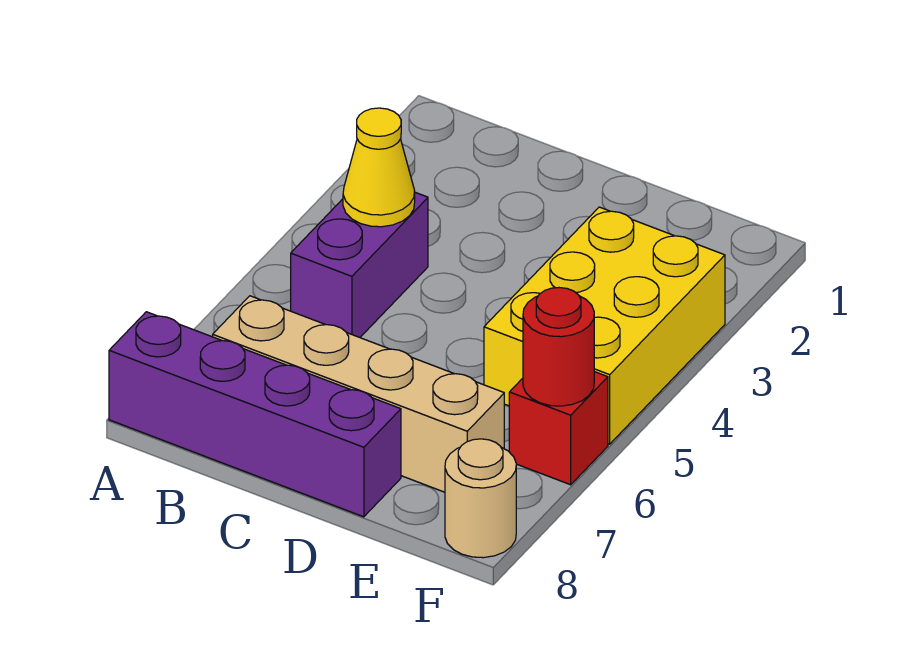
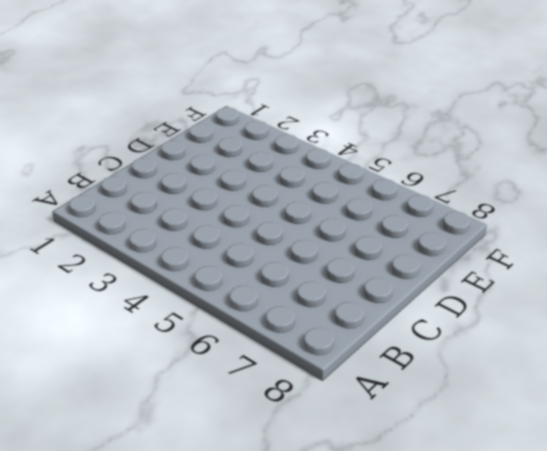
none -> purple 1x4 brick [109,312,401,517]
none -> purple 1x2 brick [291,192,428,337]

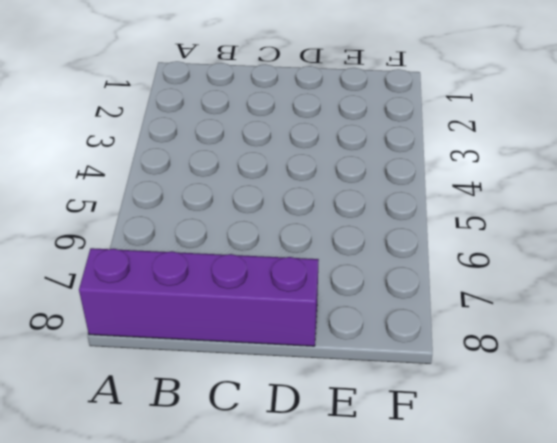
none -> purple 1x2 brick [291,192,428,337]
none -> tan 1x4 brick [213,296,504,492]

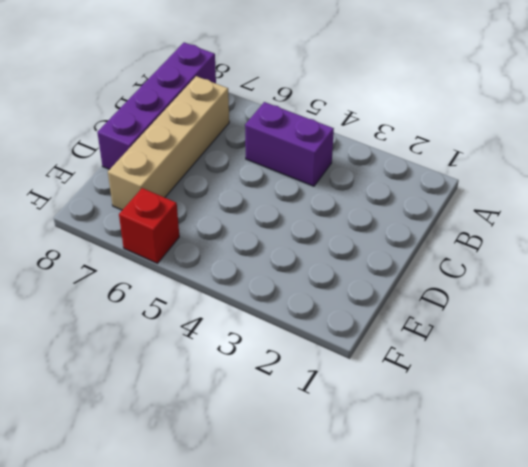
none -> yellow 2x3 brick [484,207,725,444]
none -> tan 1x1 round brick [445,439,516,558]

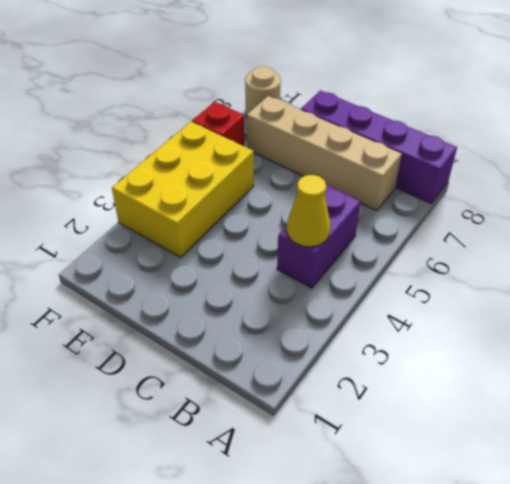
none -> red 1x1 round brick [523,288,594,406]

